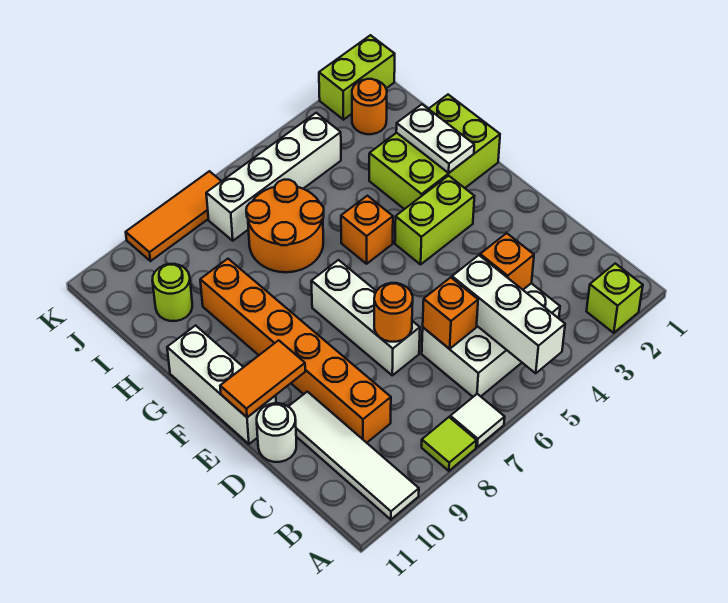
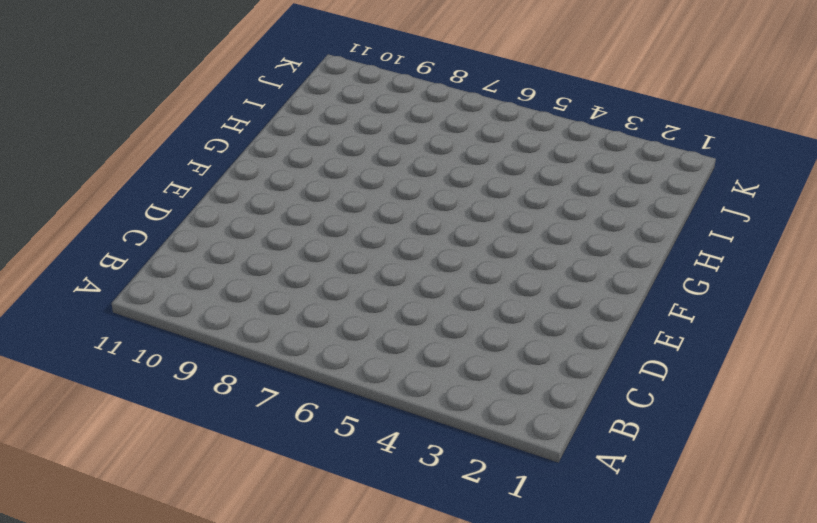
none -> lime 1x1 brick [586,264,643,333]
none -> white 1x1 tile [450,394,505,447]
none -> lime 1x1 tile [422,417,476,471]

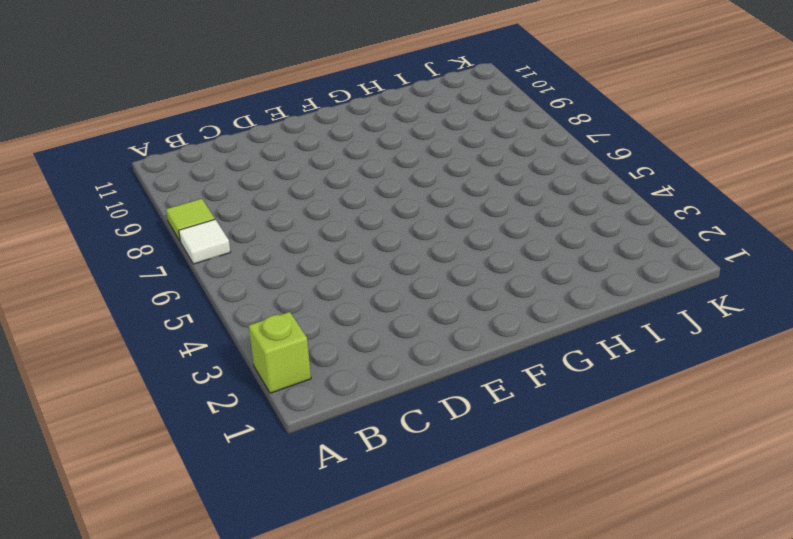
none -> white 1x4 tile [288,392,419,520]
none -> white 2x3 brick [422,283,560,397]
none -> orange 1x6 brick [200,259,391,443]

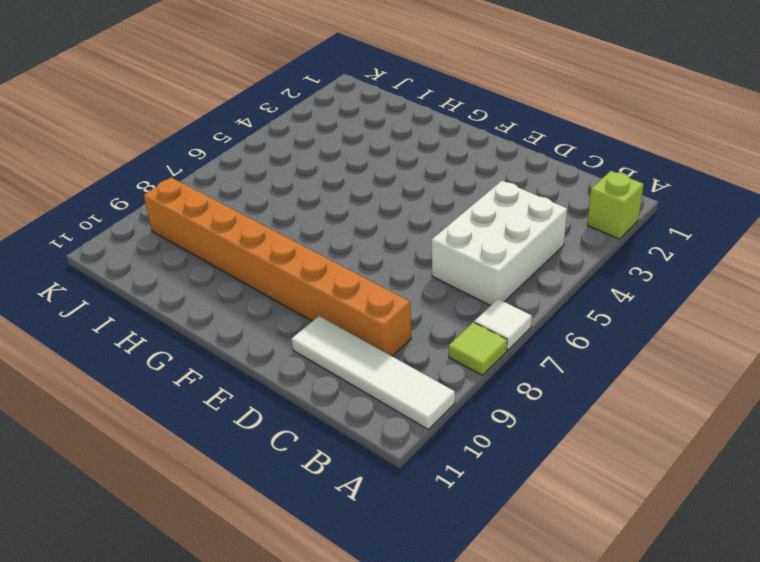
orange 1x8 brick [144,178,411,356] -> orange 1x6 brick [200,259,391,443]
none -> white 1x3 brick [311,260,420,375]
none -> white 1x1 round brick [257,403,296,462]
none -> white 1x3 brick [167,325,276,444]

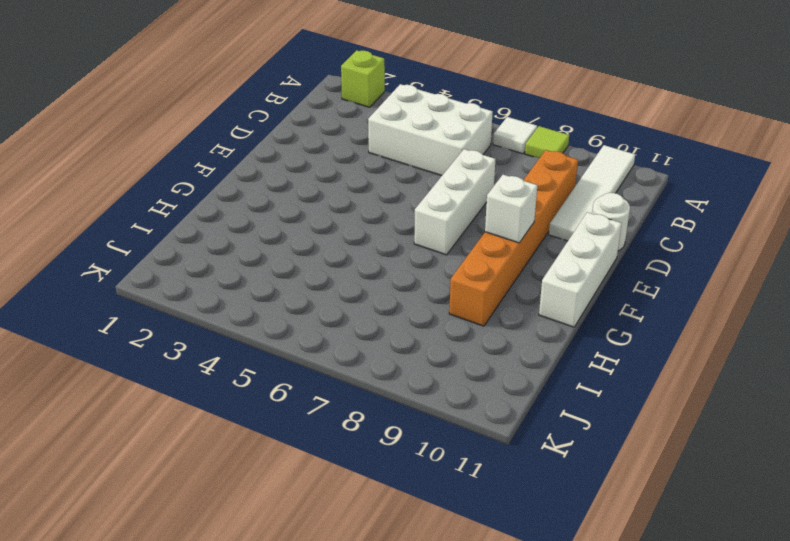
white 1x1 brick [485,175,537,243] -> none
none -> lime 1x2 brick [395,176,474,264]
none -> lime 2x3 brick [369,95,500,209]
none -> orange 1x1 brick [341,196,393,264]

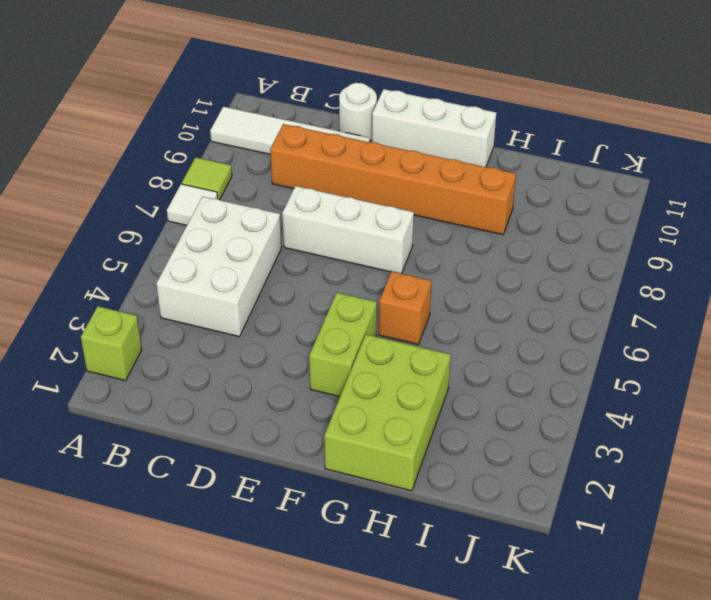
none -> orange 2x2 round brick [246,180,324,272]
none -> lime 1x1 round brick [152,264,192,321]
none -> orange 1x1 round brick [352,79,387,134]

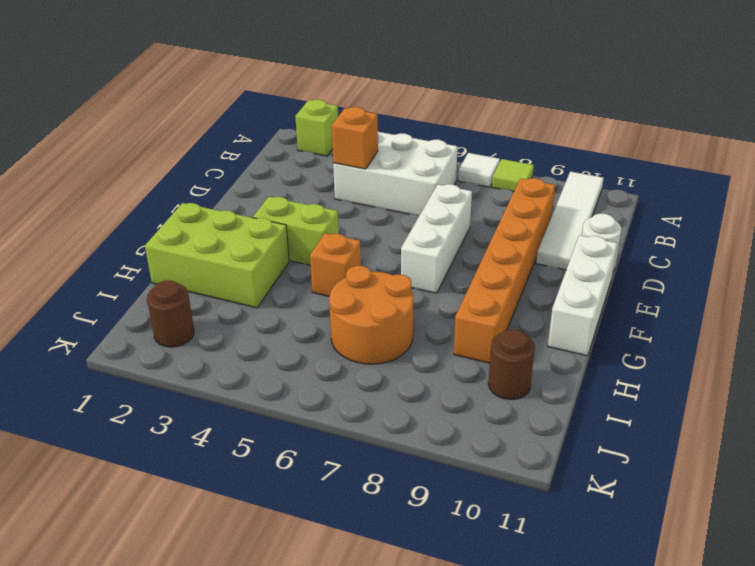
brown 1x1 round brick [488,330,535,400] -> lime 1x1 round brick [152,264,192,321]
brown 1x1 round brick [147,281,194,347] -> orange 1x1 round brick [352,79,387,134]
none -> white 1x4 brick [206,113,341,241]
none -> lime 1x2 brick [319,35,395,120]
none -> orange 1x3 tile [126,171,221,261]

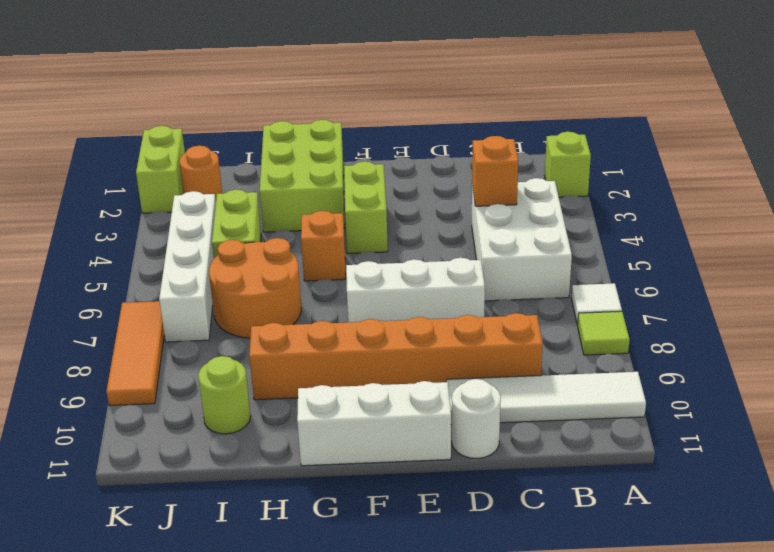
lime 1x2 brick [212,190,261,258] -> none
none -> white 1x3 brick [452,255,565,373]
none -> orange 1x1 brick [423,277,478,349]
none -> orange 1x1 round brick [374,283,413,342]

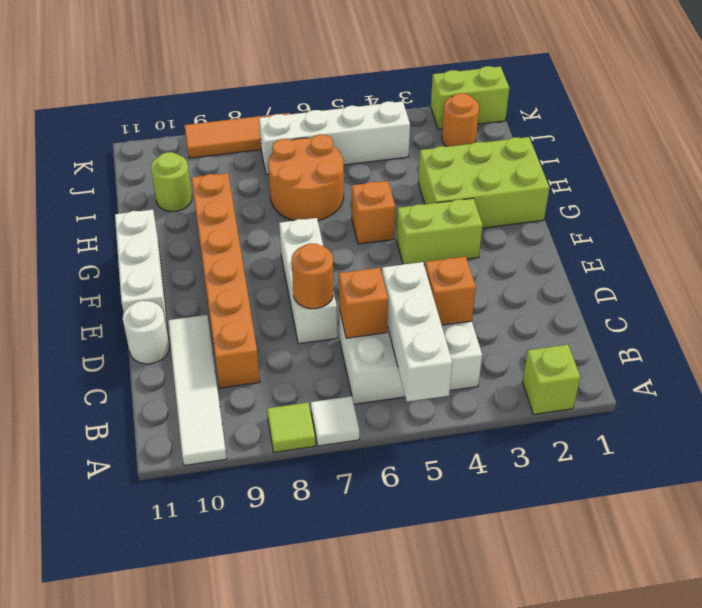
none -> orange 1x2 tile [220,340,305,417]
none -> white 1x2 plate [396,104,474,173]

